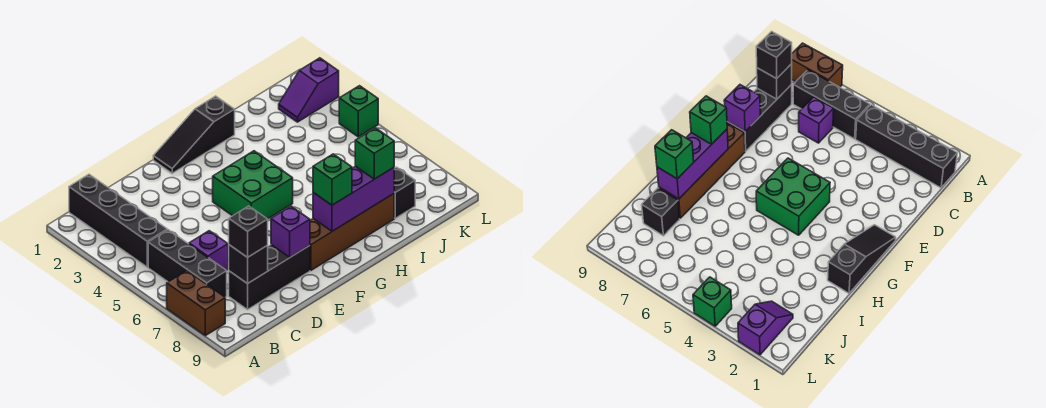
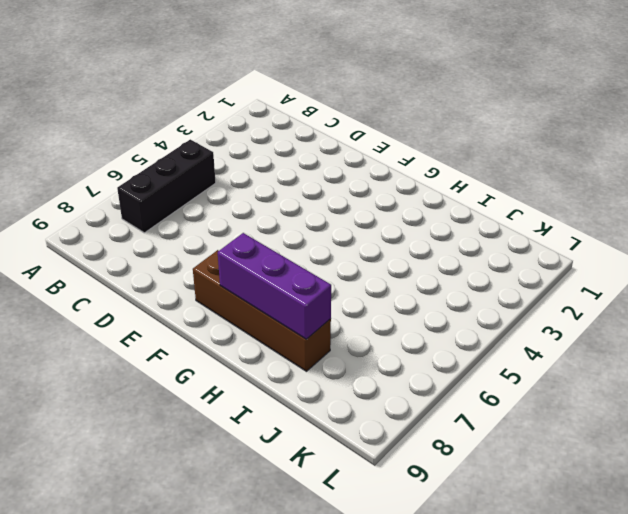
none -> brown 1x2 brick [167,271,225,336]
none -> black 1x4 brick [69,174,167,267]
none -> purple 1x1 brick [189,231,228,270]

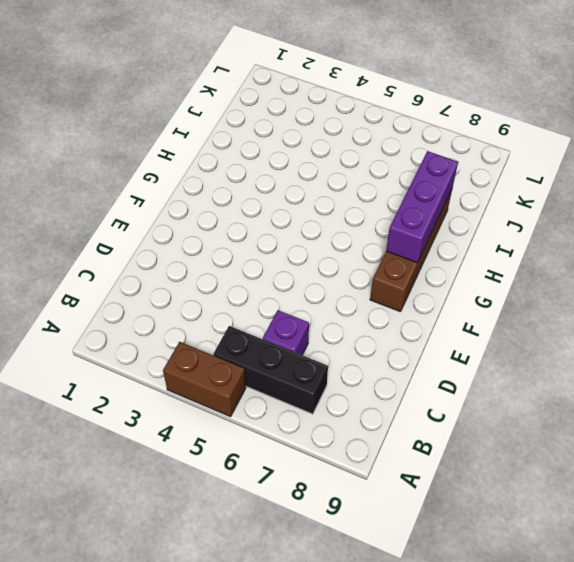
brown 1x2 brick [163,342,246,417] -> brown 1x2 brick moved to [167,271,225,336]
none -> black 1x4 brick [69,174,167,267]
none -> black 1x3 brick [229,245,310,310]
none -> black 1x3 slope [153,96,235,173]

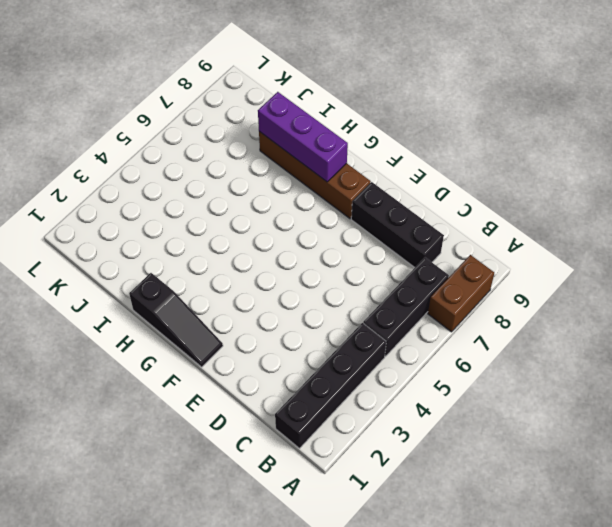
none -> purple 1x1 brick [189,231,228,270]
none -> green 2x2 brick [213,151,293,219]
none -> black 1x1 brick [394,167,415,218]

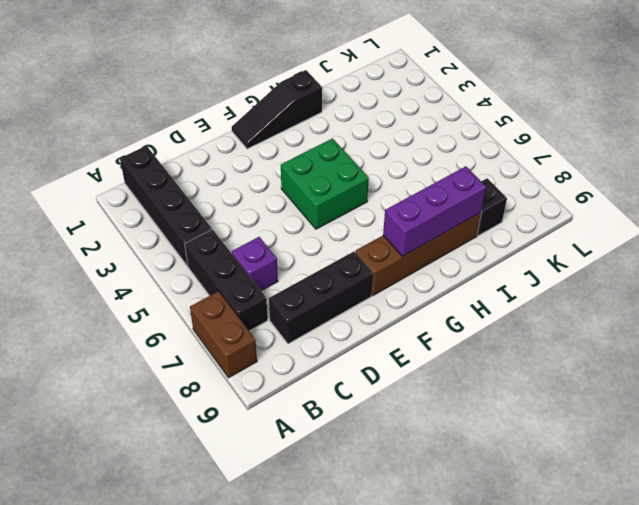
none -> purple 1x2 slope [279,58,339,122]
none -> green 1x1 brick [339,86,378,137]
none -> black 1x1 brick [229,245,268,284]

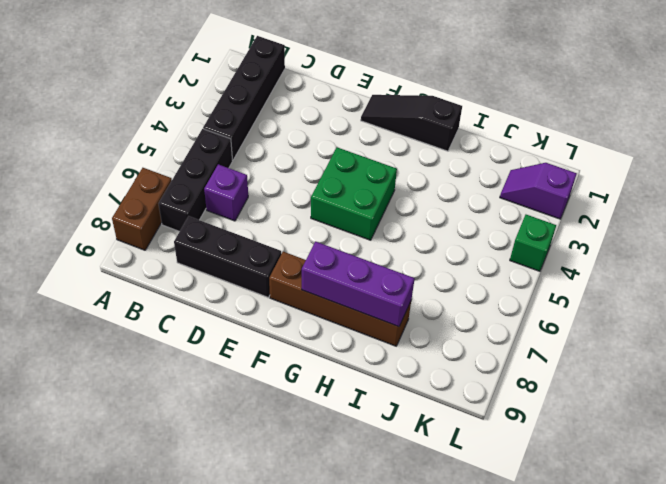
none -> black 1x1 brick [394,167,415,218]
none -> black 1x1 brick [229,245,268,284]
none -> purple 1x1 brick [271,206,310,257]

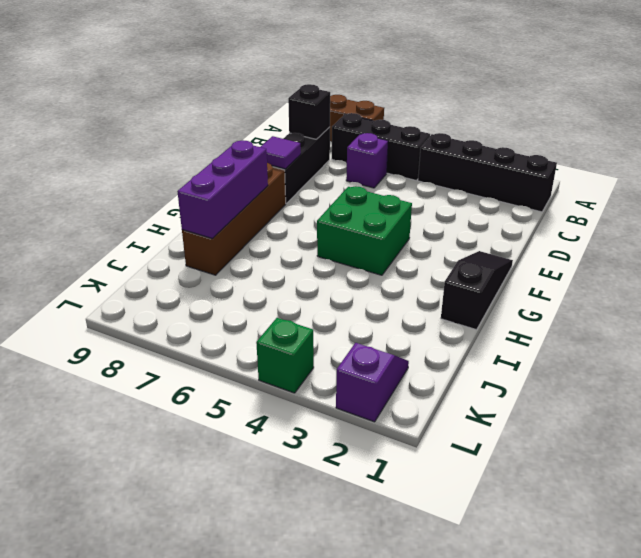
purple 1x1 tile [261,136,301,169] -> purple 1x1 brick [271,206,310,257]
none -> black 1x1 brick [394,167,415,218]
none -> black 1x1 brick [229,206,268,257]
none -> green 1x1 brick [313,154,352,205]

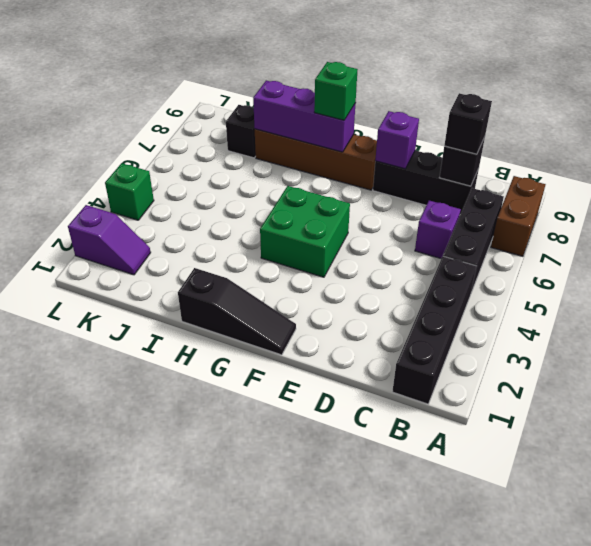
none -> green 1x1 brick [355,128,394,179]

